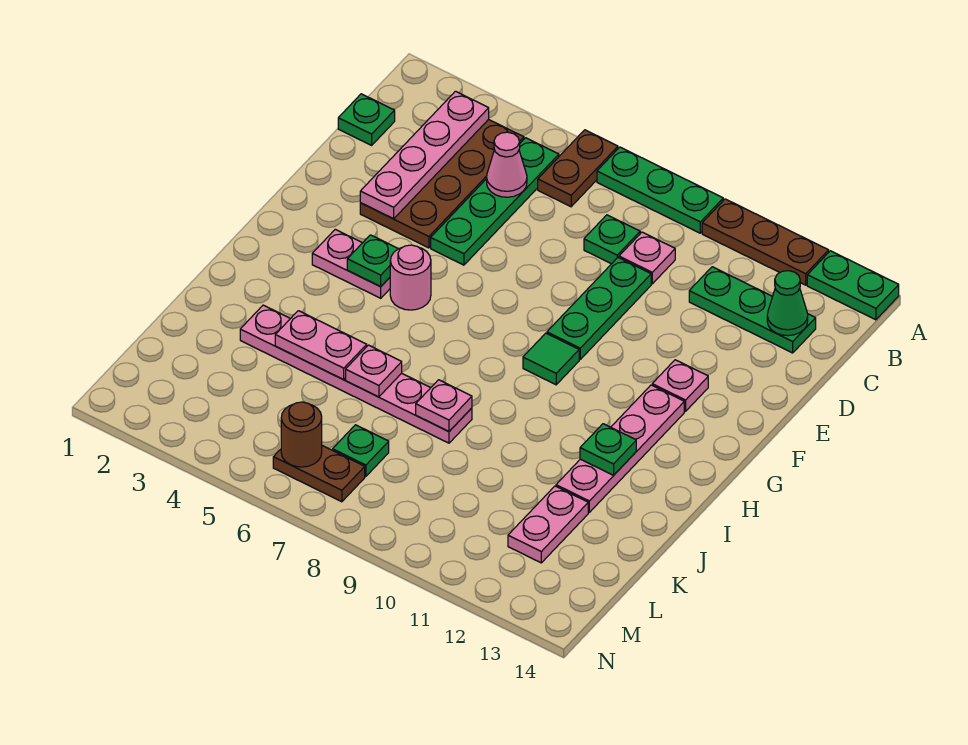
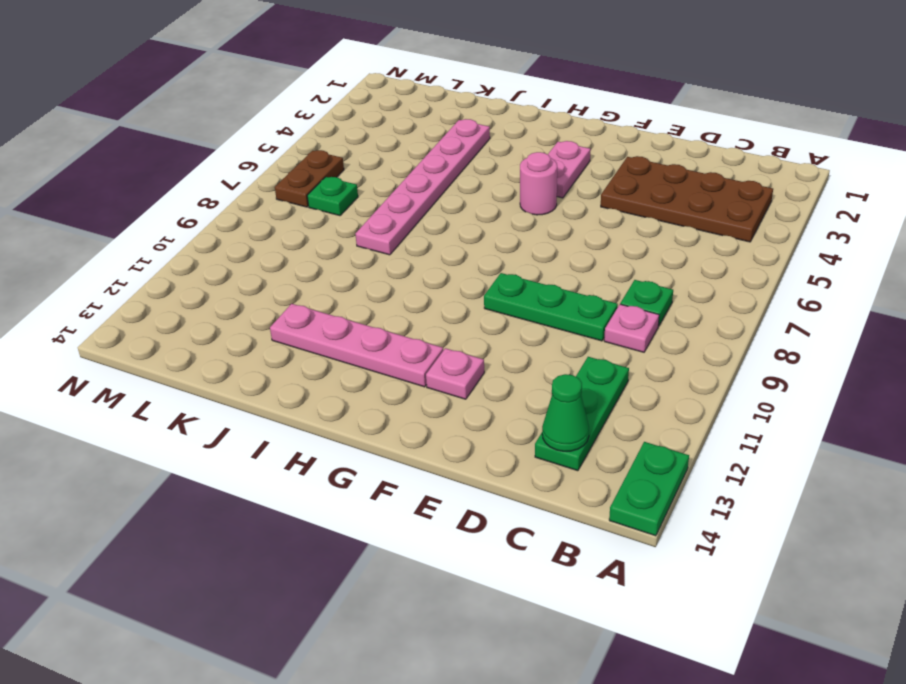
none -> brown 1x2 plate [538,130,618,207]
none -> green 1x3 plate [597,147,723,233]
none -> brown 1x3 plate [702,199,829,285]

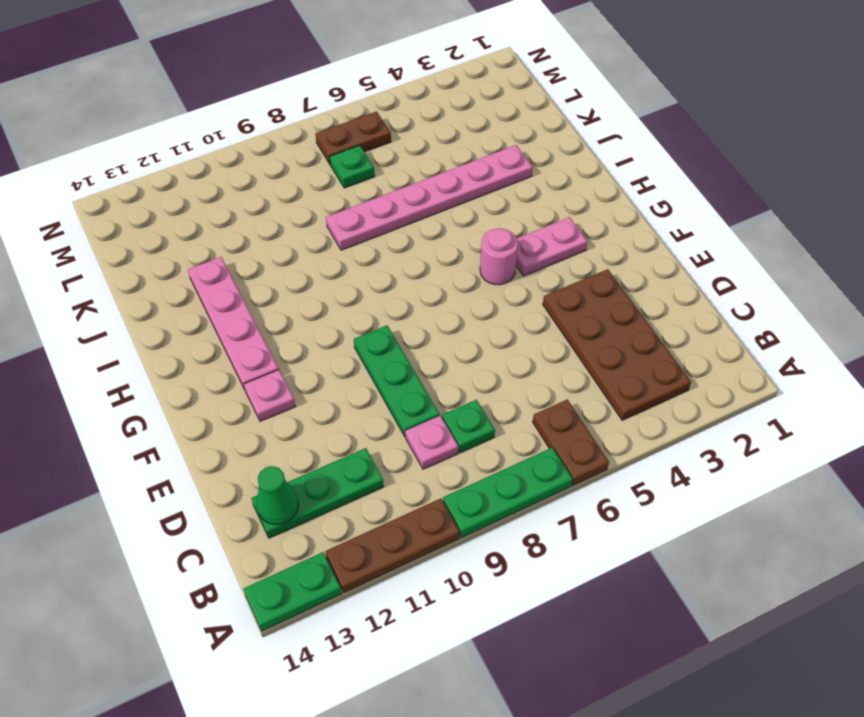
none -> green 1x4 plate [431,138,559,265]
none -> green 1x1 plate [338,94,395,145]
none -> green 1x1 tile [523,333,579,385]

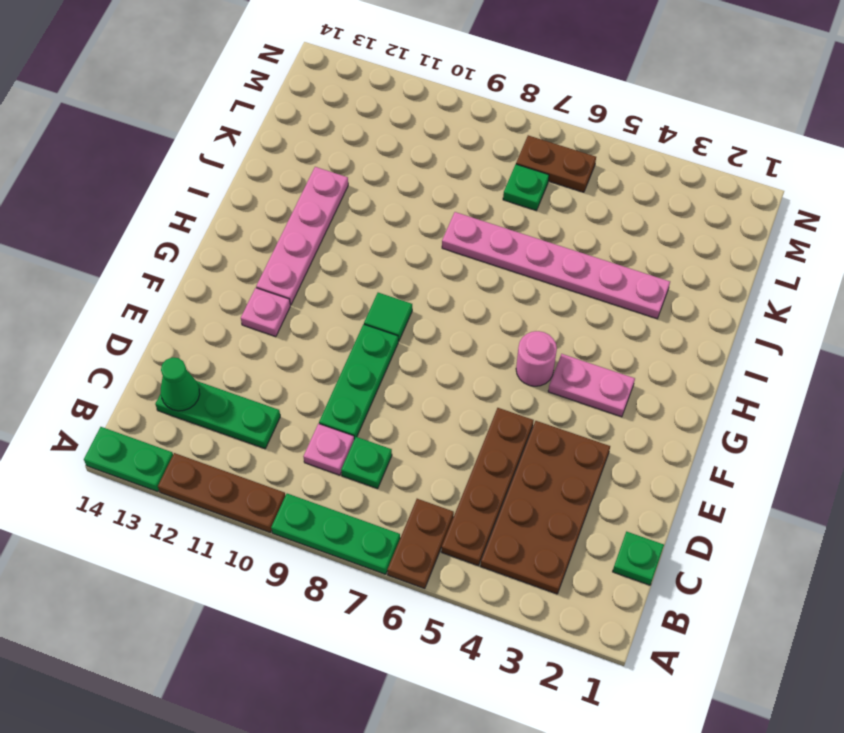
brown 1x4 plate [441,408,534,566] -> green 1x4 plate [431,138,559,265]
none -> pink 1x2 plate [508,486,588,563]
none -> pink 1x4 plate [360,91,489,219]
none -> pink 1x1 cone [487,132,527,197]

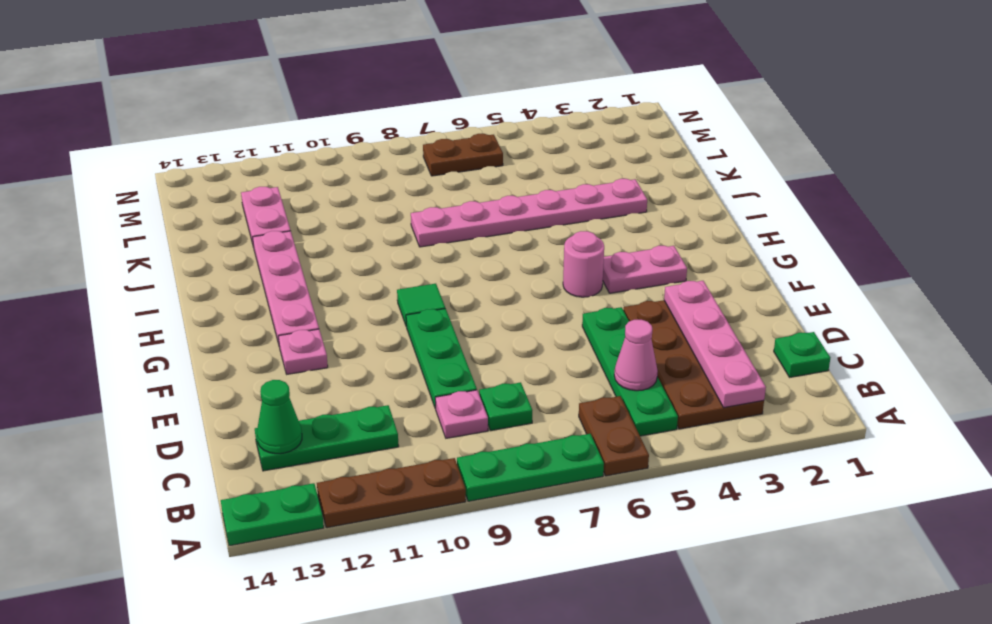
none -> green 1x1 plate [333,425,389,476]
none -> green 1x1 plate [347,235,398,287]
none -> green 1x1 plate [580,424,636,475]

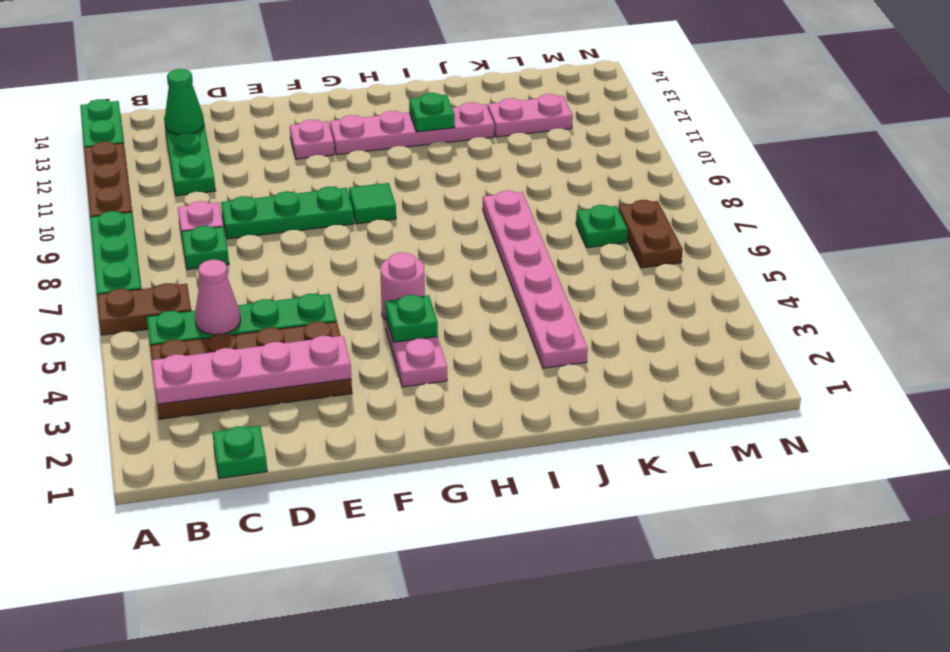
none -> pink 1x2 plate [275,311,367,380]
none -> pink 1x1 plate [346,345,402,397]
none -> pink 1x1 plate [416,380,472,431]

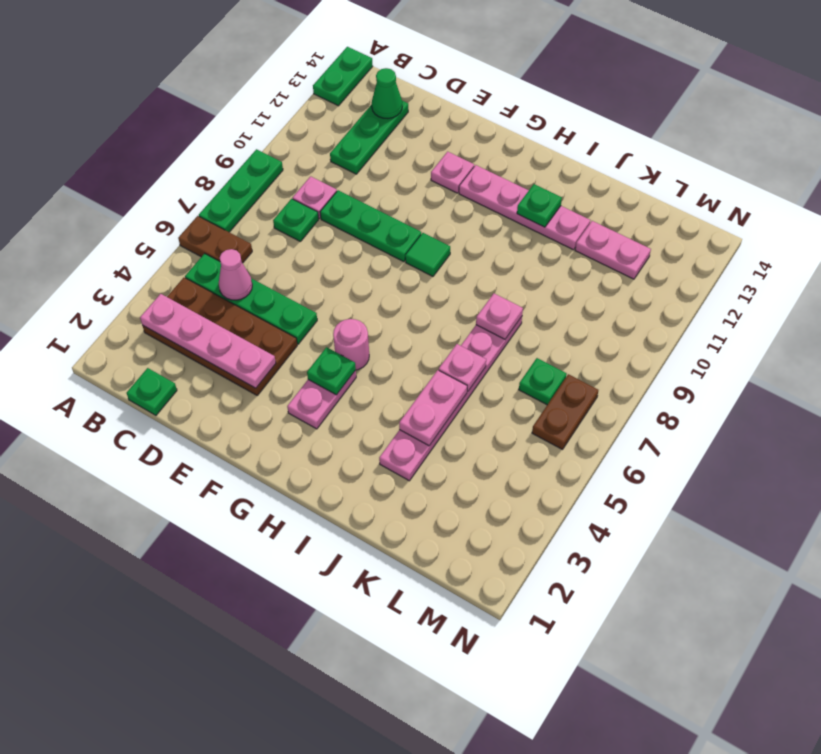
none -> brown 1x3 plate [702,199,829,285]
none -> brown 1x1 round brick [281,402,322,467]

